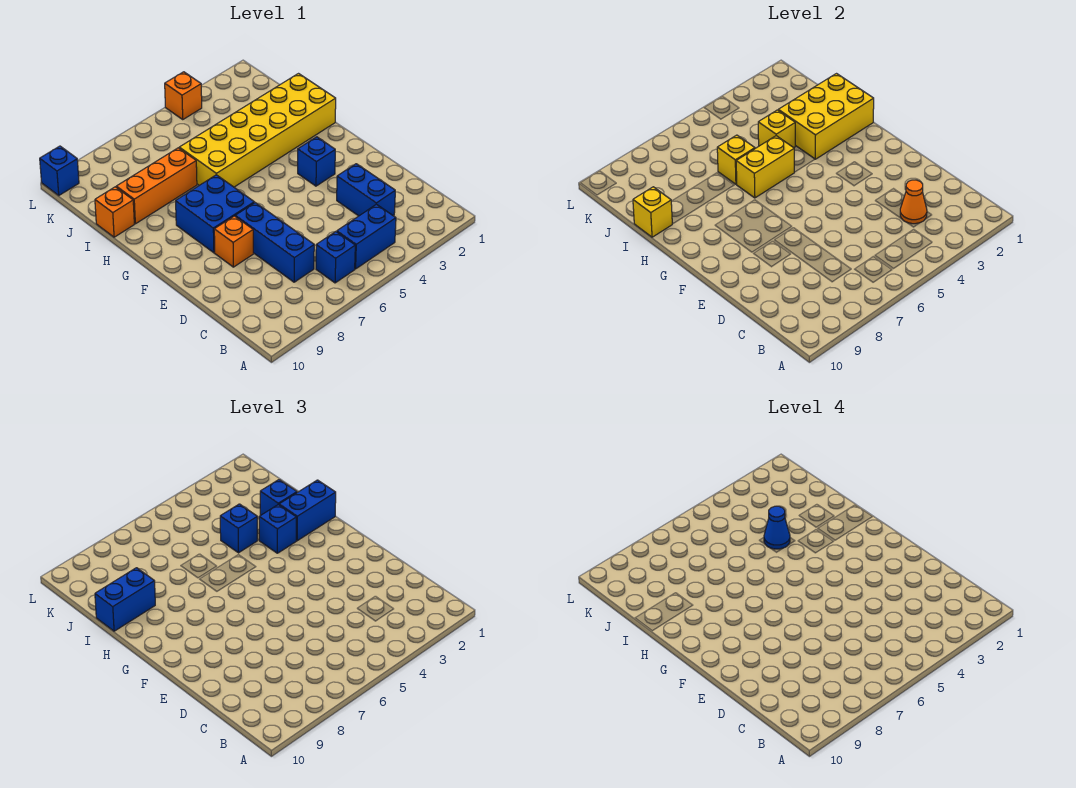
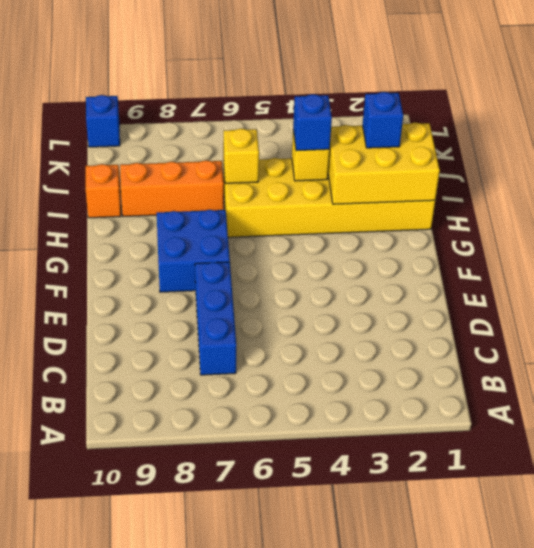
none -> blue 1x2 brick [337,204,396,269]
none -> blue 1x1 brick [316,232,355,283]
none -> blue 1x2 brick [337,164,395,216]

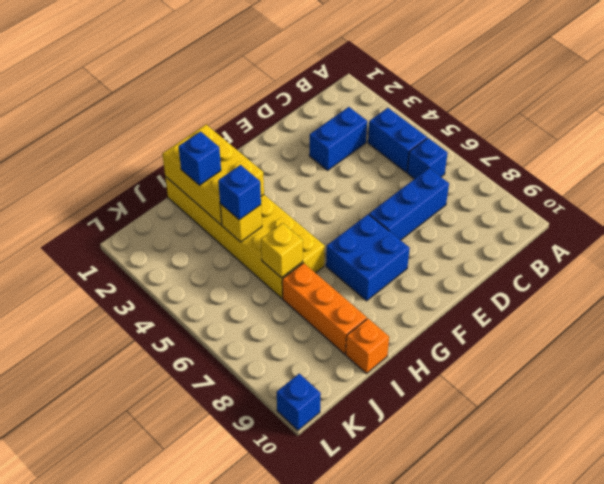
none -> orange 1x1 brick [214,216,253,267]
none -> blue 1x1 brick [298,137,335,186]
none -> orange 1x1 brick [165,72,202,119]

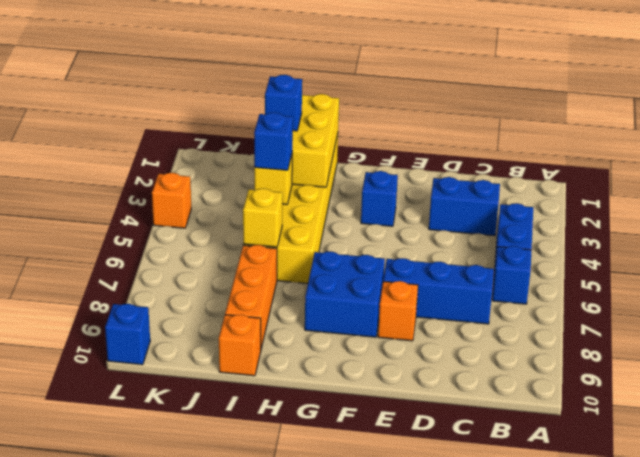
none -> orange 1x1 cone [900,180,927,224]
none -> yellow 1x2 brick [736,136,794,198]
none -> yellow 1x1 brick [633,187,672,237]

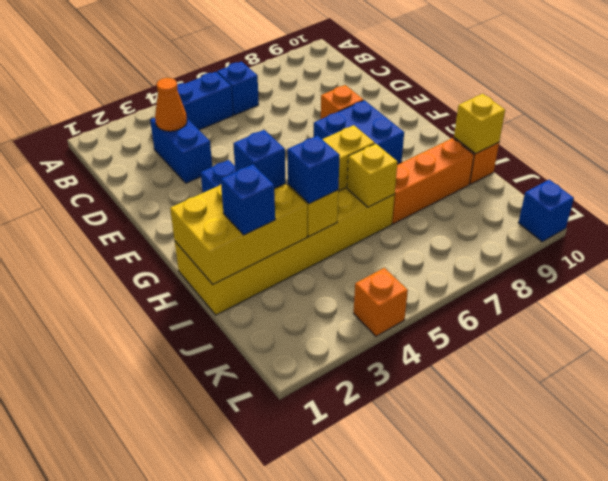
none -> blue 1x3 brick [235,203,314,282]
none -> blue 1x2 brick [279,480,336,541]
none -> blue 1x2 brick [95,568,155,631]

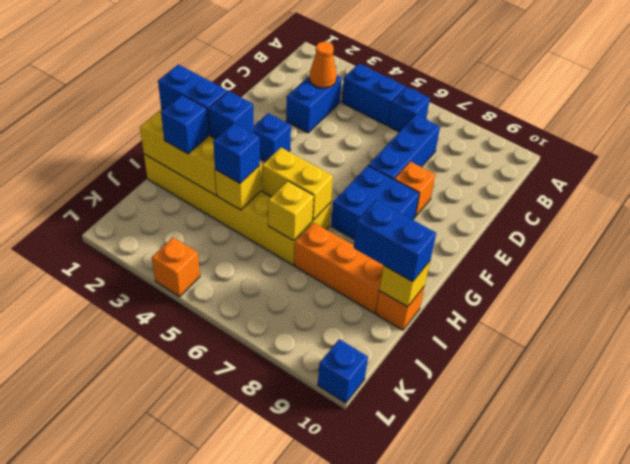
none -> blue 1x1 cone [764,506,790,549]

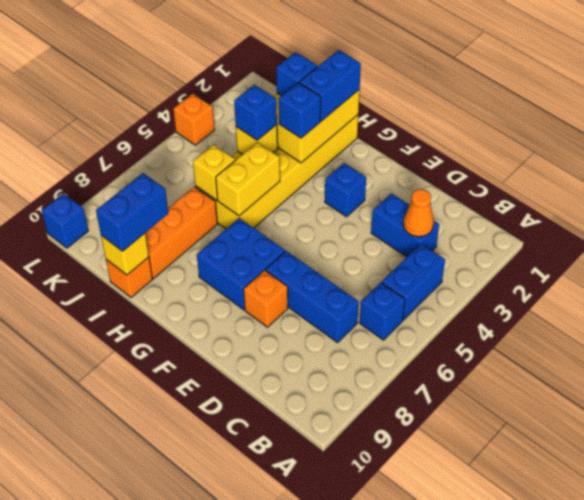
none -> blue 1x1 cone [764,506,790,549]

